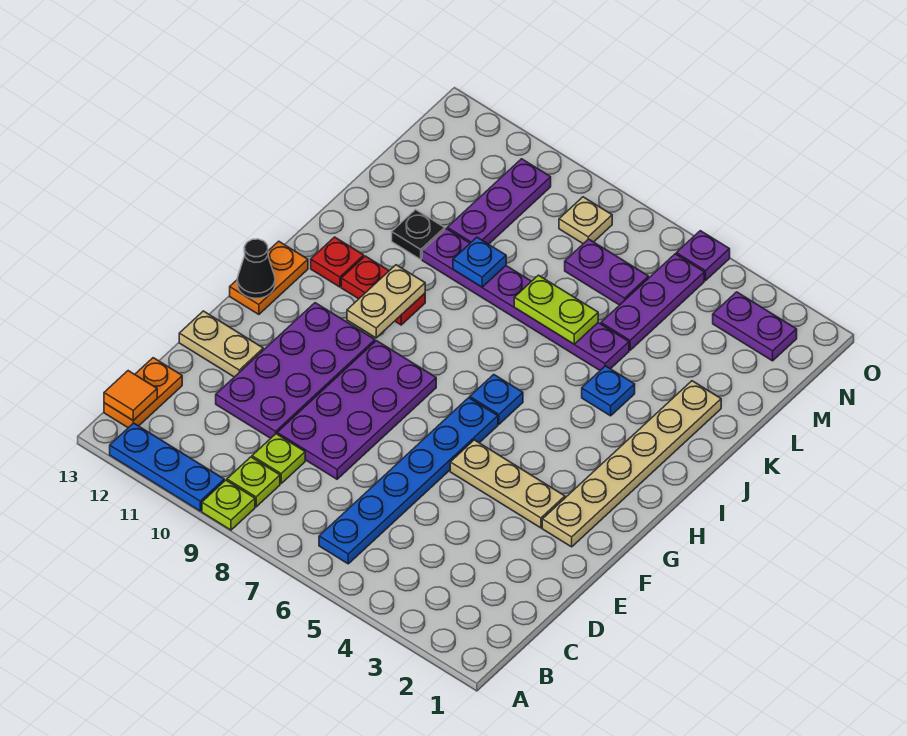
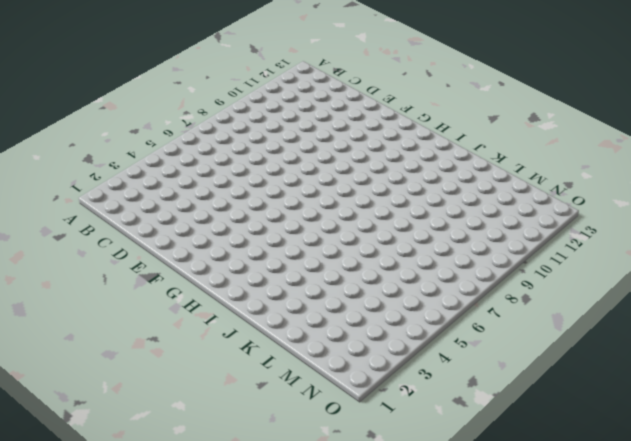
none -> lime 1x1 plate [202,480,255,530]
none -> blue 1x3 plate [110,423,224,511]
none -> blue 1x6 plate [319,398,498,564]

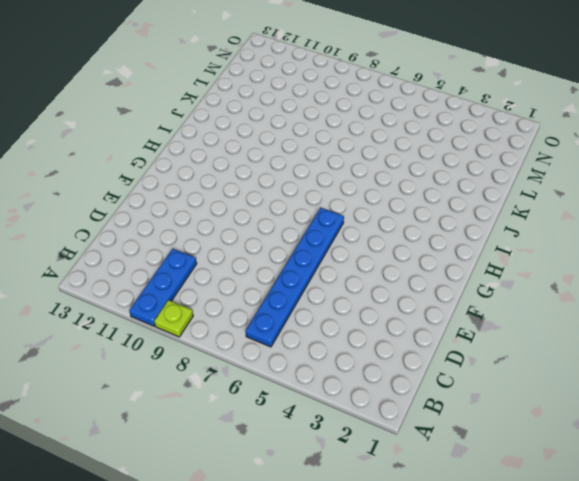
blue 1x3 plate [129,249,197,326] -> blue 1x3 plate turned to [110,423,224,511]
none -> lime 1x1 plate [227,457,280,507]
none -> orange 1x2 plate [104,358,182,428]
none -> lime 1x1 plate [252,434,305,483]

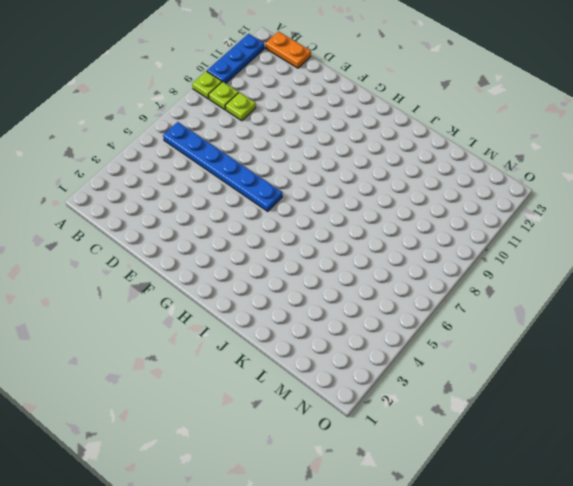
none -> purple 2x4 plate [277,341,436,479]
none -> purple 2x4 plate [216,303,375,438]
none -> tan 1x2 plate [179,311,263,377]

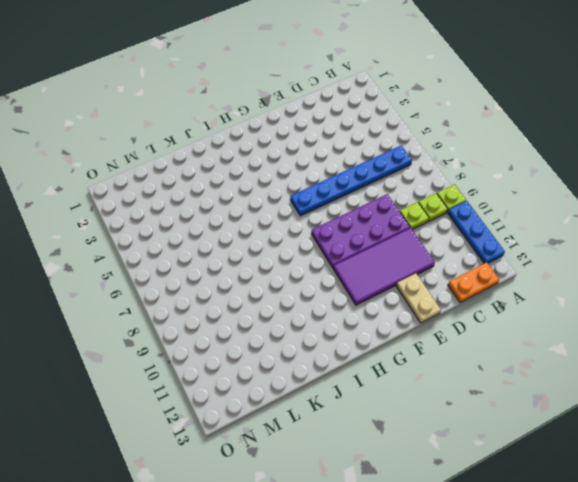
purple 2x4 tile [333,228,435,305] -> purple 2x4 plate [216,303,375,438]
none -> tan 1x6 plate [542,381,721,547]
none -> tan 1x3 plate [450,440,565,528]
none -> orange 1x2 plate [230,241,308,314]

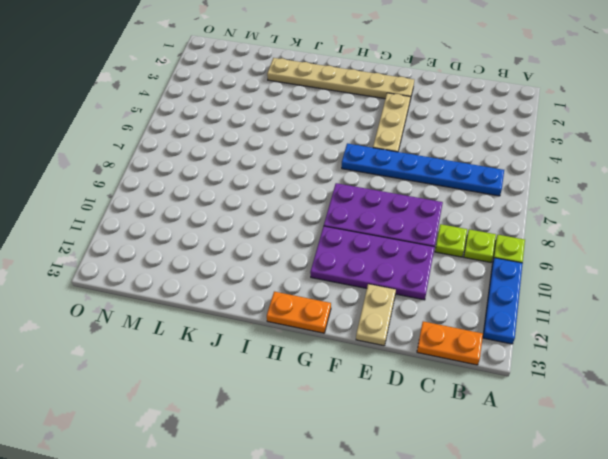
none -> blue 1x1 plate [470,375,523,424]
none -> red 1x2 plate [341,256,425,325]
none -> red 1x1 plate [311,237,364,287]

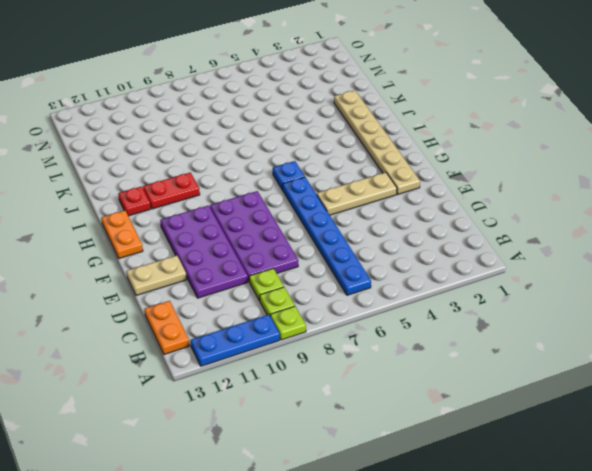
none -> blue 1x1 plate [582,366,635,416]
none -> purple 1x6 plate [422,229,629,370]
none -> black 1x1 plate [392,210,445,259]

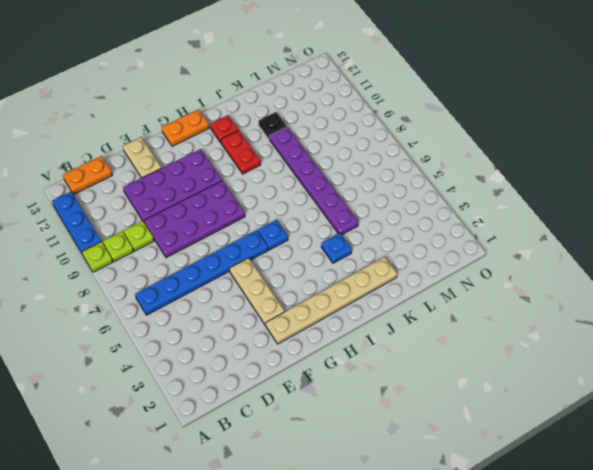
none -> purple 1x3 plate [601,254,704,350]
none -> purple 1x3 plate [447,159,551,244]
none -> purple 1x2 plate [565,239,649,305]

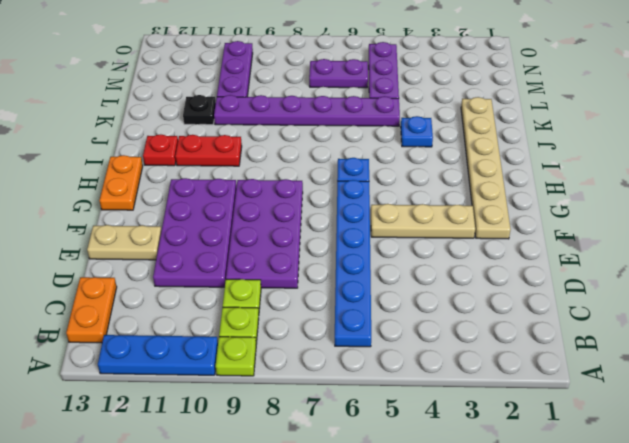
none -> purple 1x2 plate [713,292,797,361]
none -> tan 1x1 plate [559,197,612,244]
none -> purple 1x1 plate [676,231,730,281]

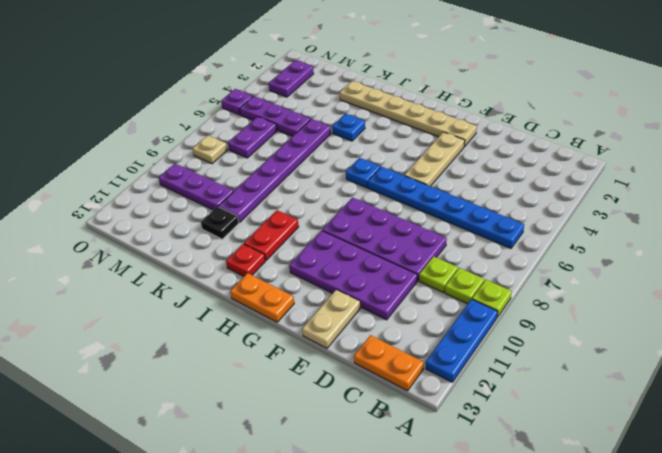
none -> orange 1x1 tile [104,371,157,421]
none -> black 1x1 cone [237,239,275,298]
none -> tan 1x2 plate [347,265,425,338]

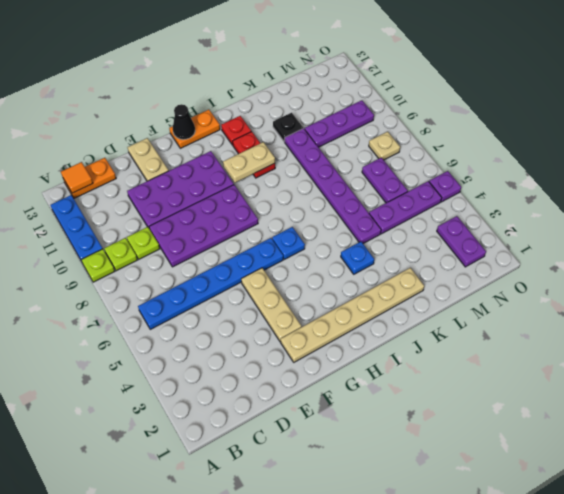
none -> lime 1x2 plate [514,275,598,344]
none -> blue 1x1 plate [453,237,506,287]

